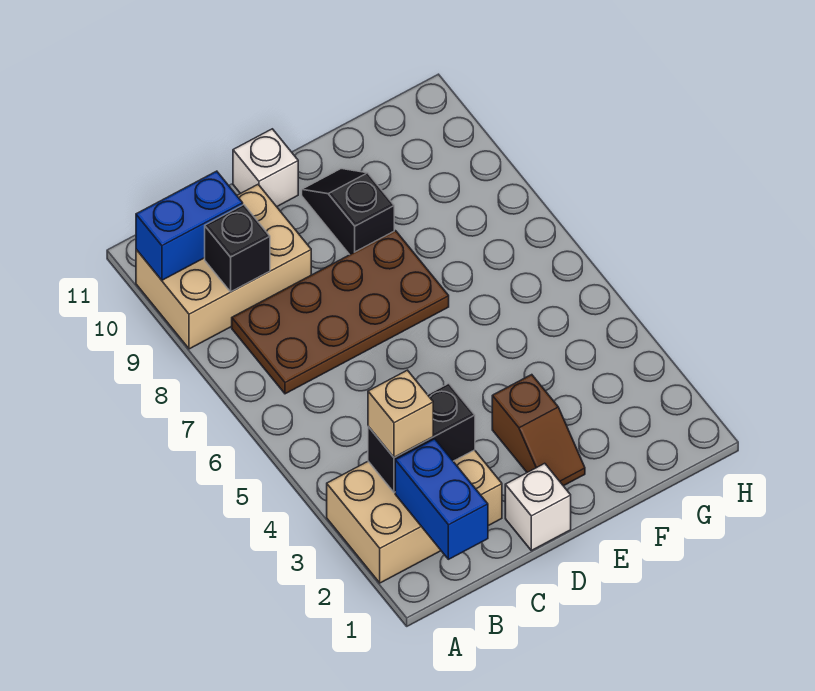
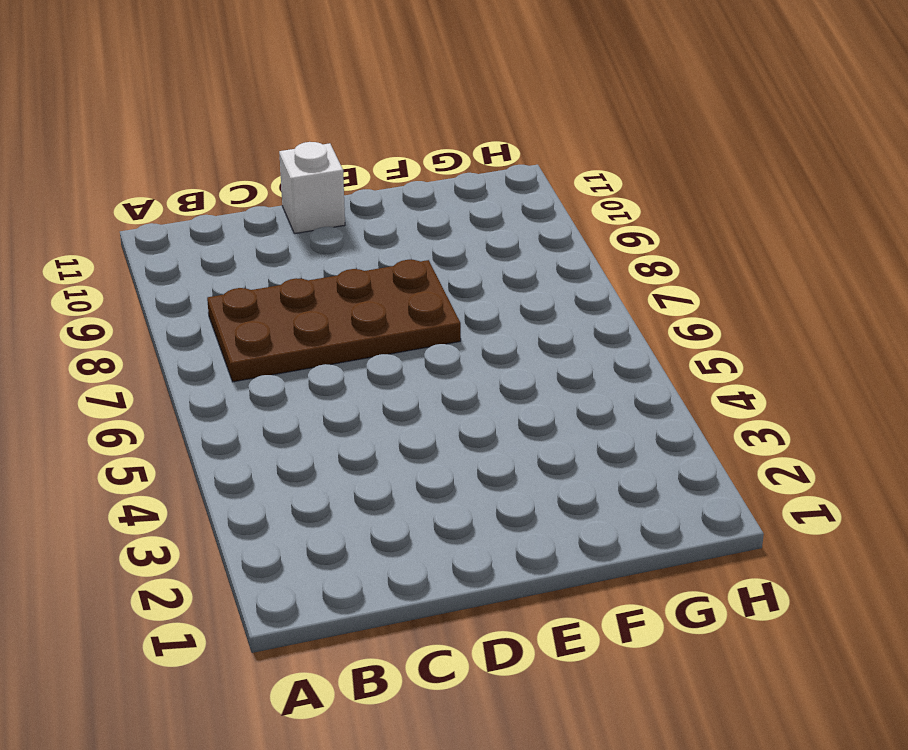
none -> tan 2x3 brick [327,450,502,583]
none -> tan 2x3 brick [136,185,311,349]
none -> white 1x1 brick [505,463,571,551]

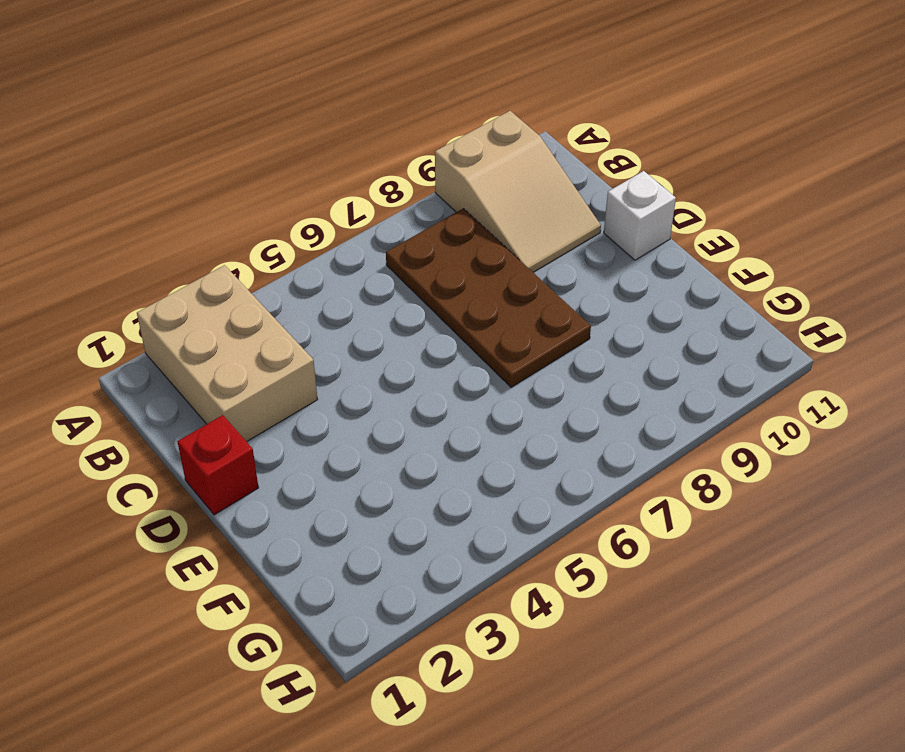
tan 2x3 slope [435,111,601,272] -> tan 2x3 brick [136,185,311,349]
red 1x1 brick [178,415,259,515] -> white 1x1 brick [505,463,571,551]
none -> brown 1x2 slope [492,375,585,486]
none -> black 1x2 slope [302,169,394,255]
none -> blue 1x2 brick [136,171,243,280]

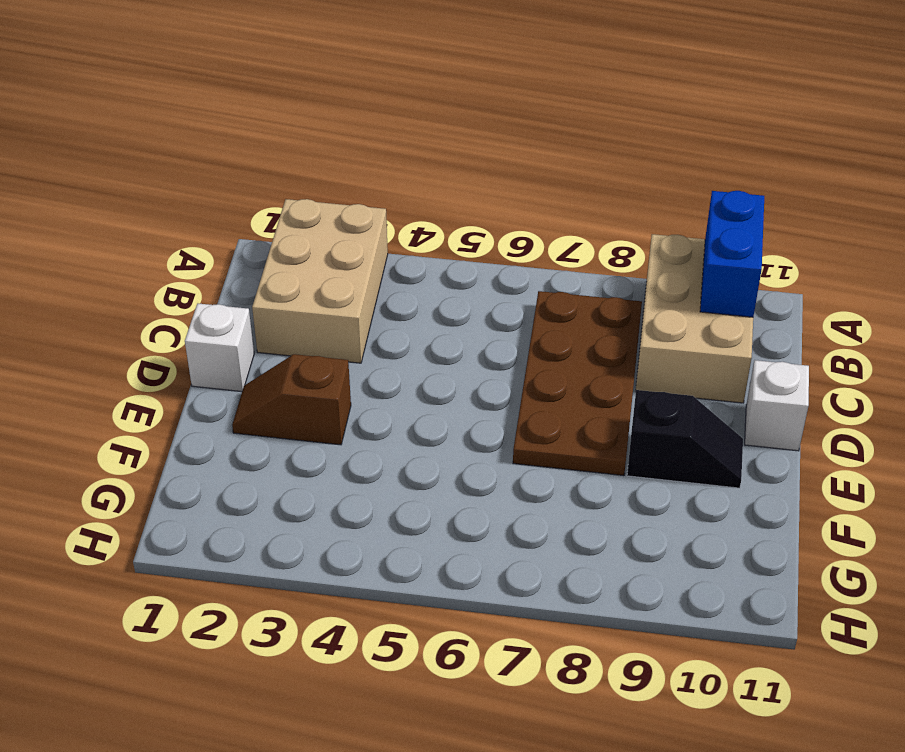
none -> blue 1x2 brick [395,439,488,559]
none -> black 1x2 brick [368,383,475,492]
none -> black 1x1 brick [205,205,270,292]

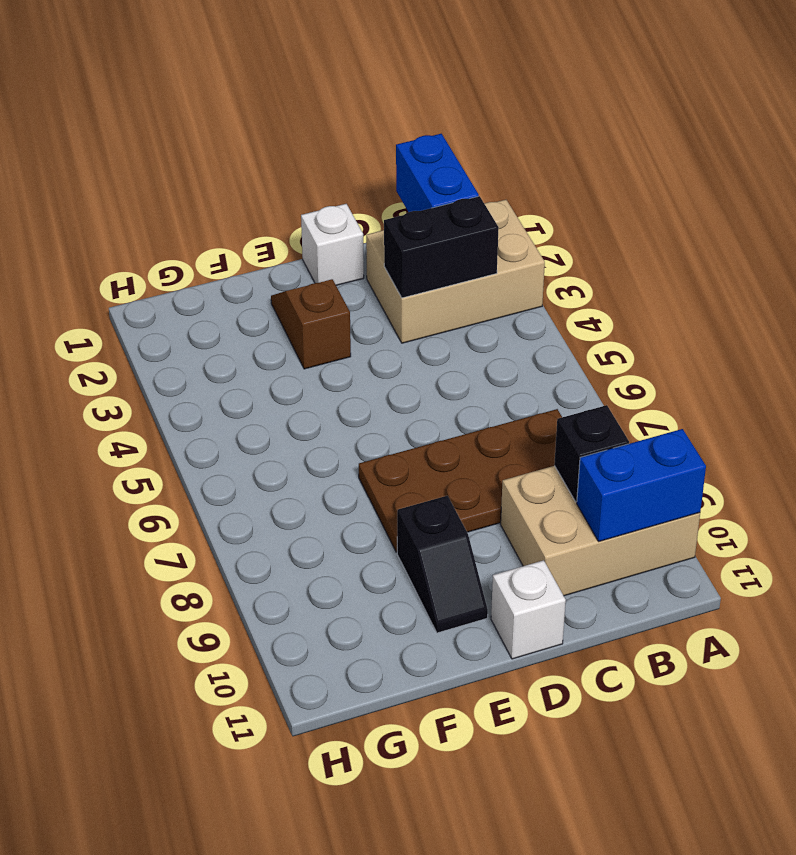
none -> tan 1x1 brick [368,370,433,458]

